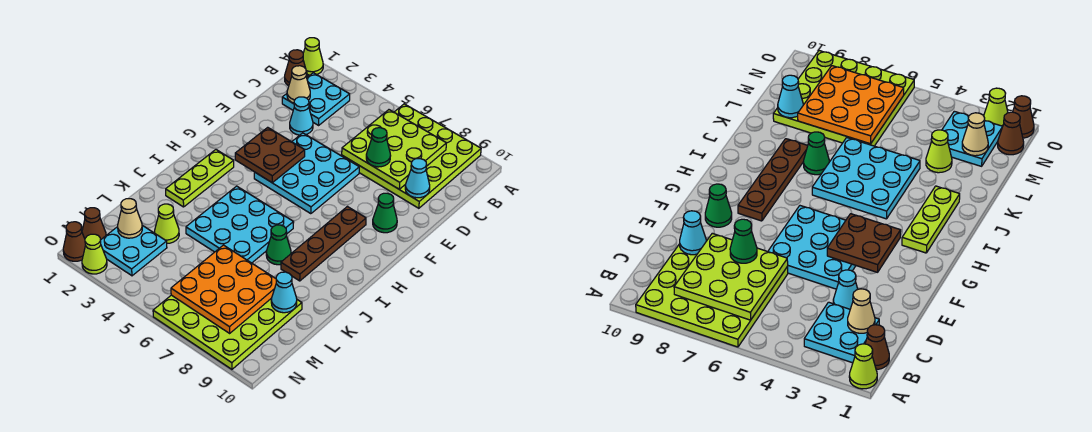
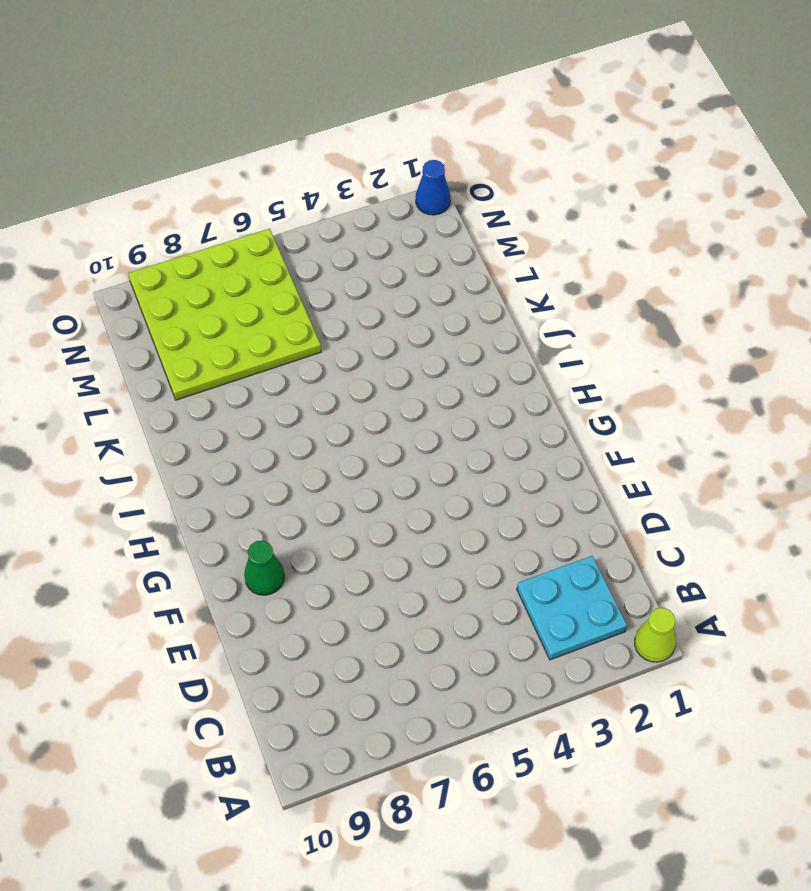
blue 1x1 cone [416,160,451,215] -> brown 1x1 cone [63,222,85,261]
none -> lime 4x4 plate [342,104,481,208]
none -> brown 1x1 cone [285,50,308,86]
none -> cyan 1x1 cone [290,97,313,135]

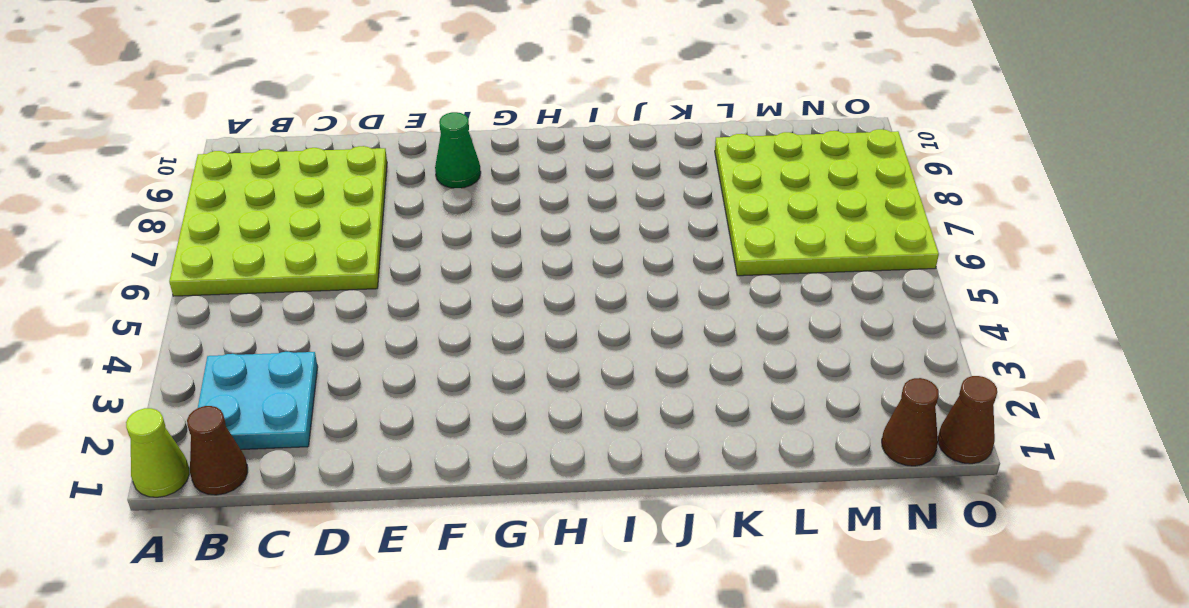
none -> cyan 1x1 cone [290,97,313,135]
none -> cyan 3x3 plate [254,133,359,214]
none -> brown 1x4 plate [281,207,366,281]

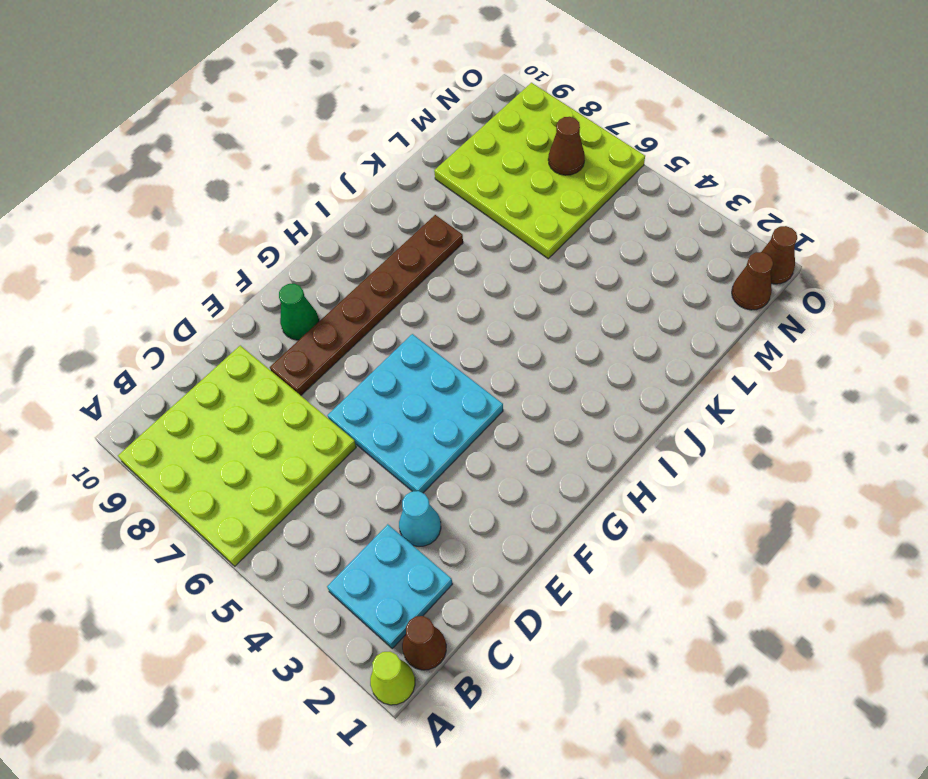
brown 1x6 plate [270,215,463,395] -> brown 1x4 plate [281,207,366,281]
brown 1x1 cone [548,117,585,175] -> orange 3x3 plate [171,245,276,333]
none -> lime 1x3 plate [166,150,234,207]
none -> cyan 3x3 plate [186,186,294,263]
none -> green 1x1 cone [266,225,291,265]

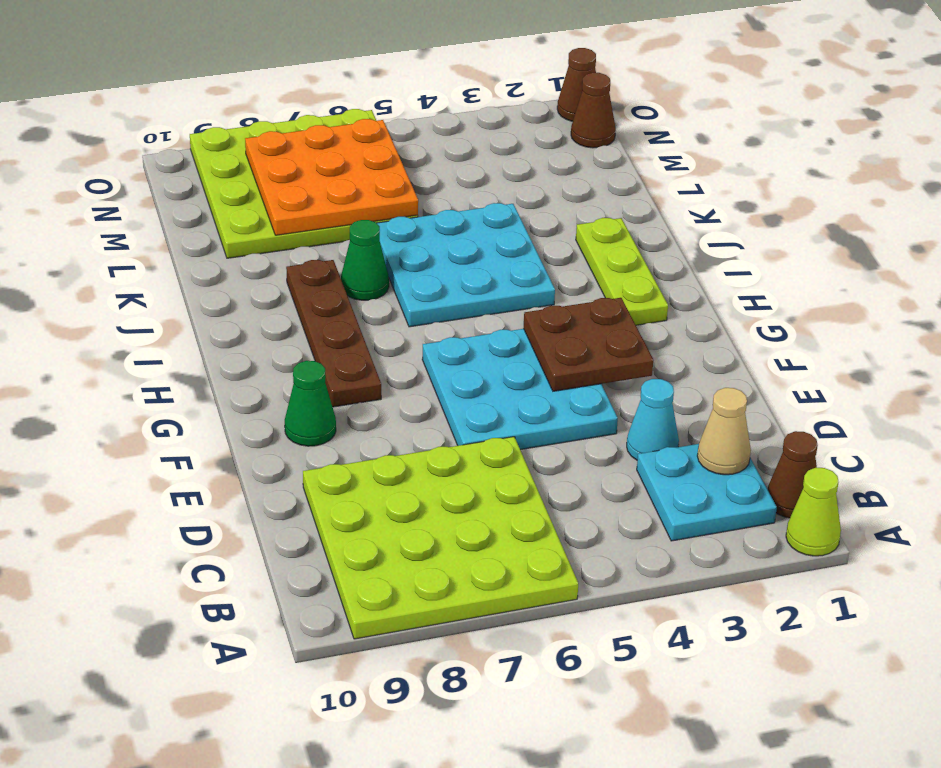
none -> lime 1x1 cone [155,204,179,243]
none -> cyan 2x2 plate [101,225,167,276]
none -> lime 1x1 cone [82,234,107,274]

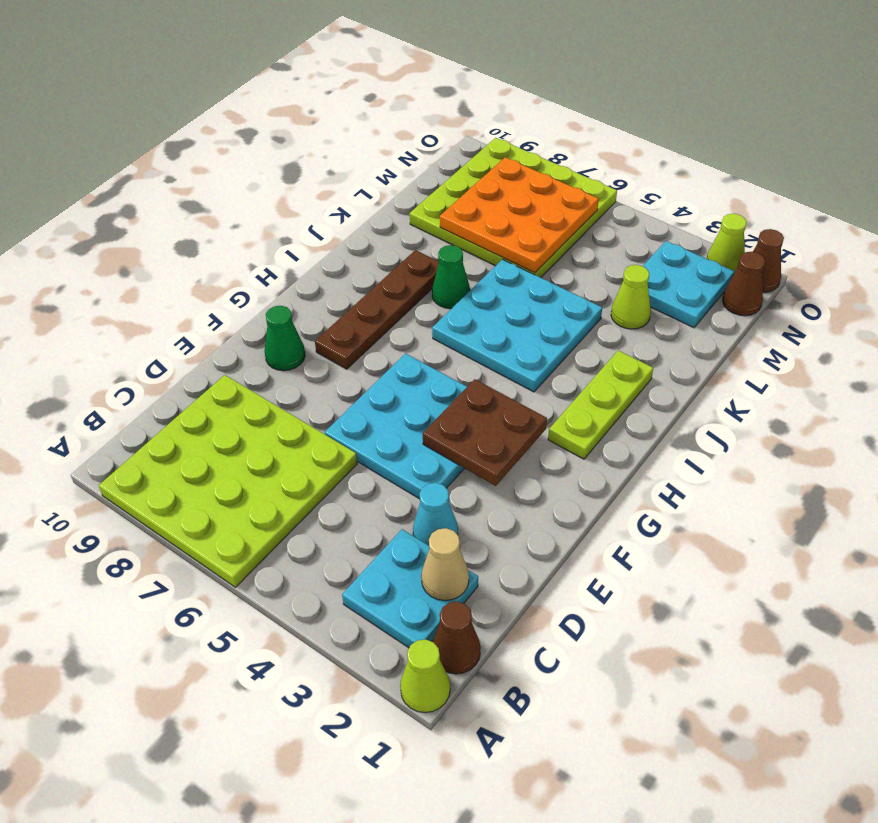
none -> lime 3x3 plate [342,110,446,189]
none -> cyan 1x1 cone [405,159,430,198]
none -> cyan 1x1 cone [271,272,297,313]

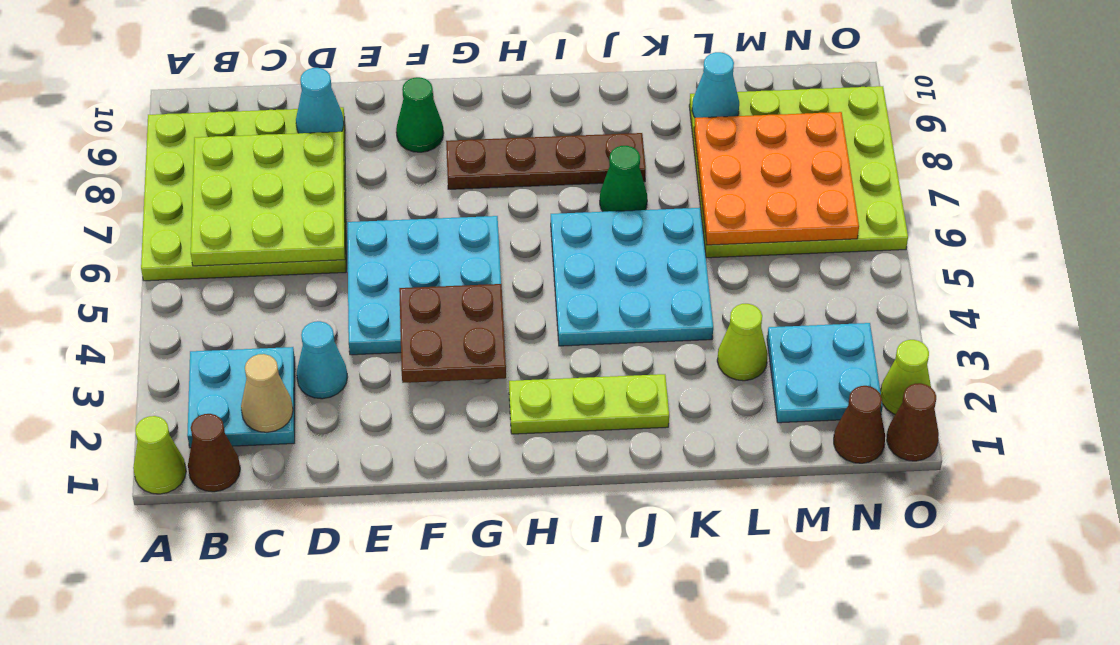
none -> tan 1x1 cone [118,199,142,238]
none -> green 1x1 cone [366,128,391,167]

